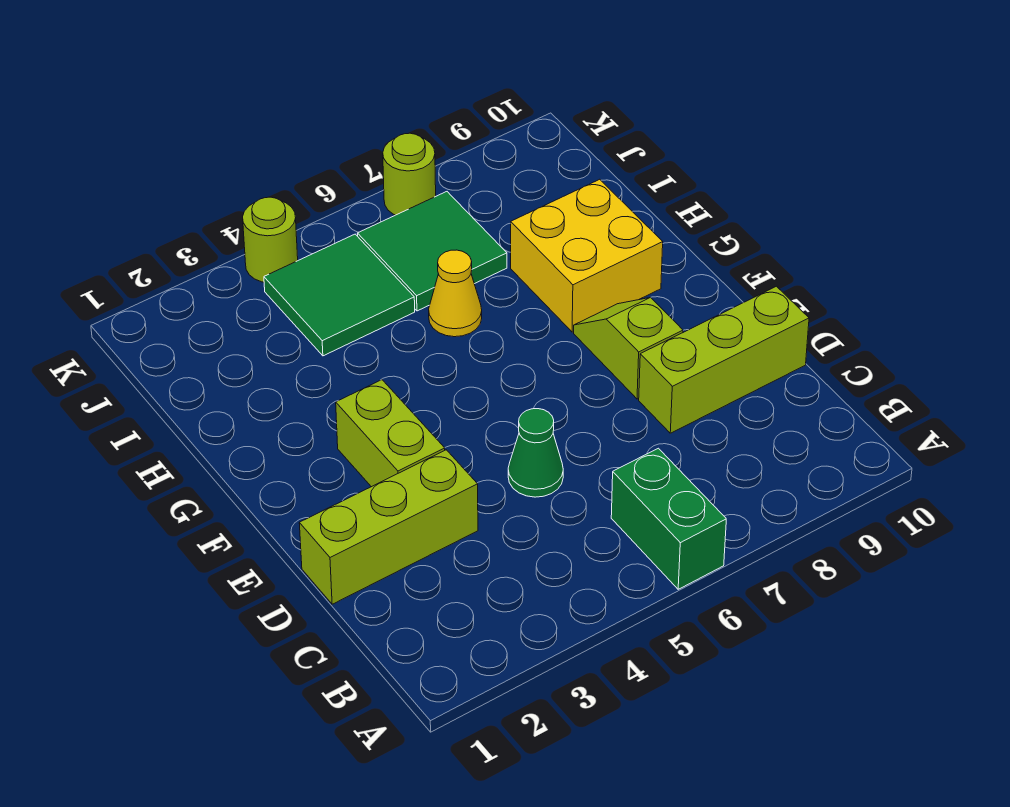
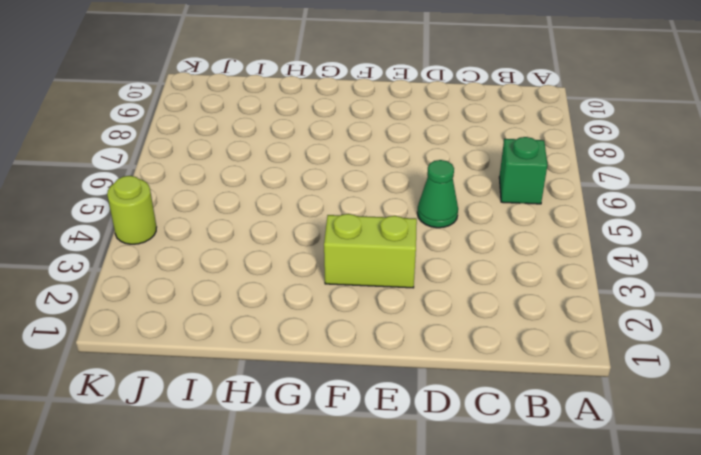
green 1x1 brick [499,137,547,204] -> green 1x2 brick [611,448,726,589]
none -> lime 1x3 brick [299,450,478,604]
none -> lime 1x3 brick [639,286,809,433]
none -> lime 1x2 slope [574,297,683,399]

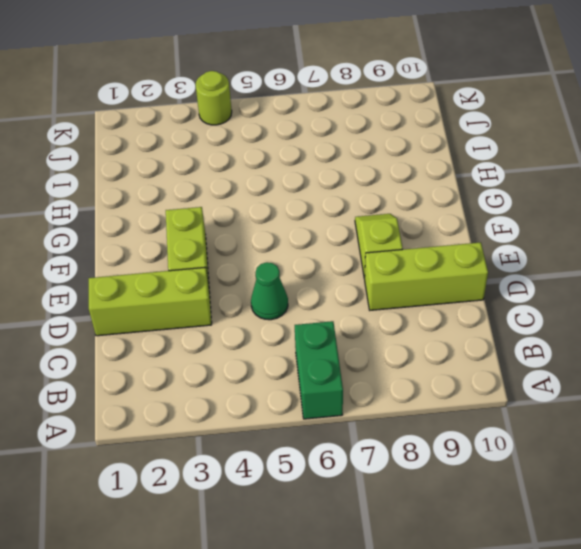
none -> yellow 2x2 brick [511,179,663,332]
none -> yellow 1x1 cone [429,250,482,337]
none -> green 2x2 tile [264,234,415,356]

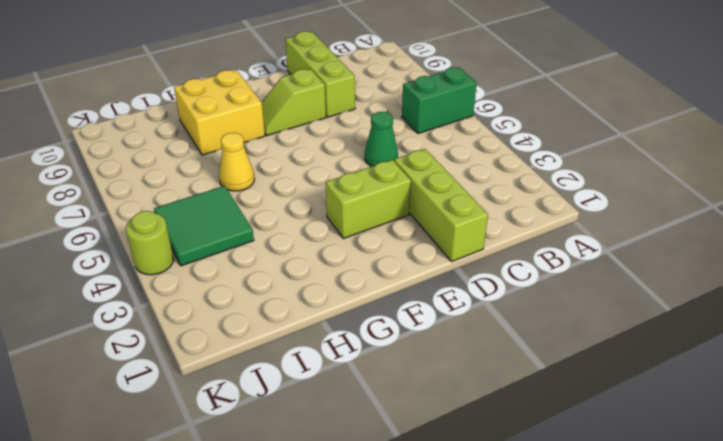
none -> green 2x2 tile [357,192,507,311]
none -> lime 1x1 round brick [383,133,436,215]

